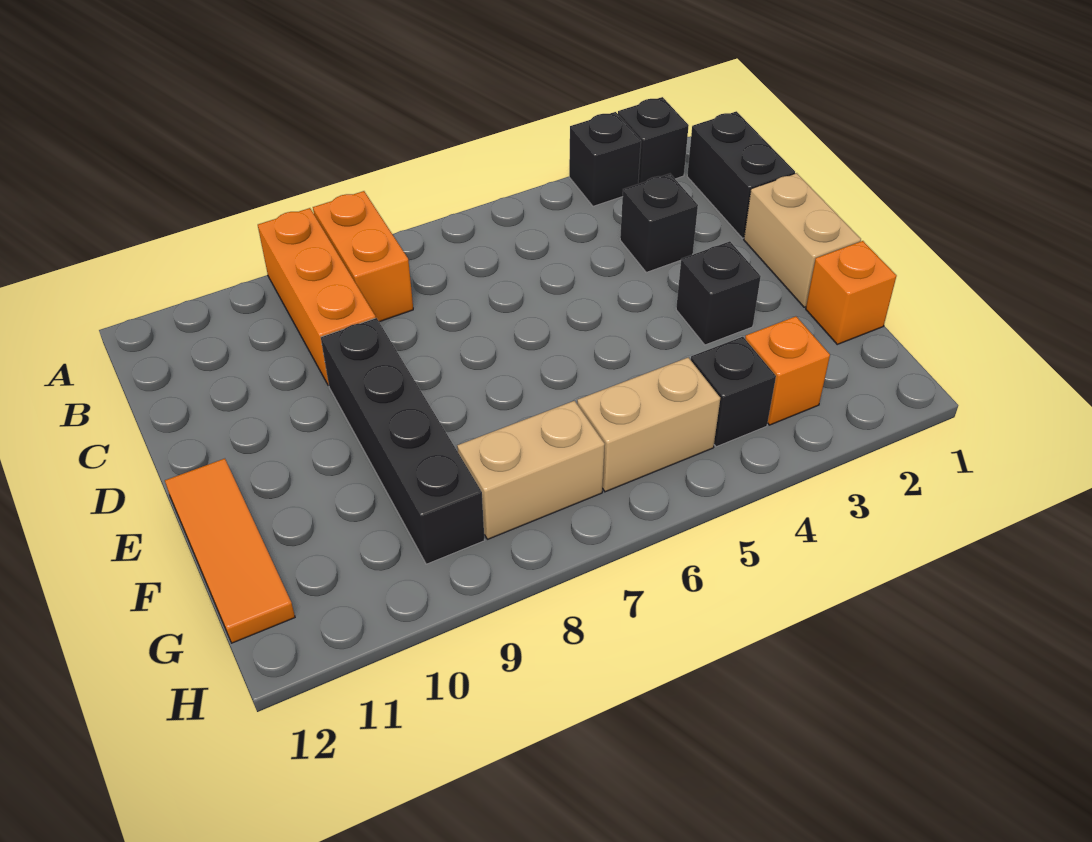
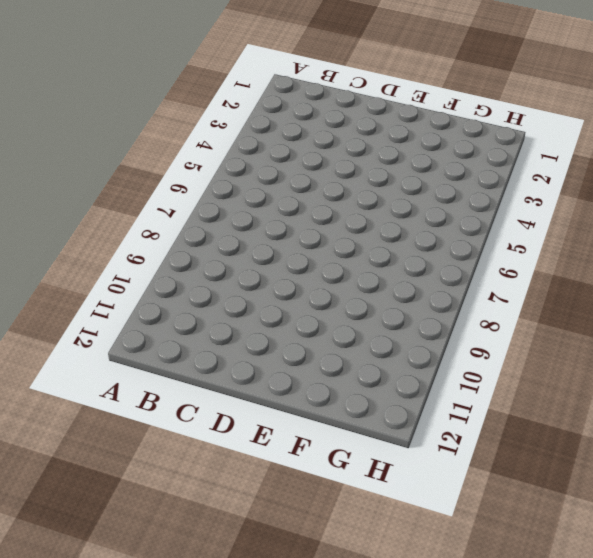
none -> black 1x1 brick [618,97,689,184]
none -> black 1x1 brick [569,112,641,206]
none -> orange 1x2 brick [313,191,413,322]

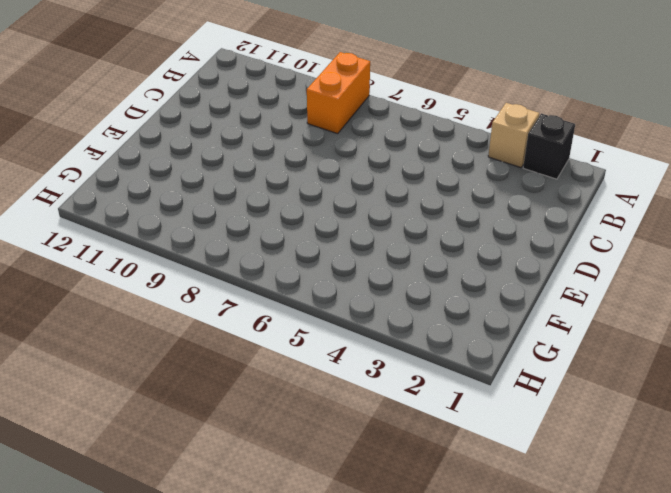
tan 1x1 brick [488,103,539,167] -> black 1x1 brick [569,112,641,206]
none -> orange 1x3 brick [258,208,376,386]
none -> black 1x2 brick [687,111,795,238]
none -> black 1x1 brick [620,174,698,272]

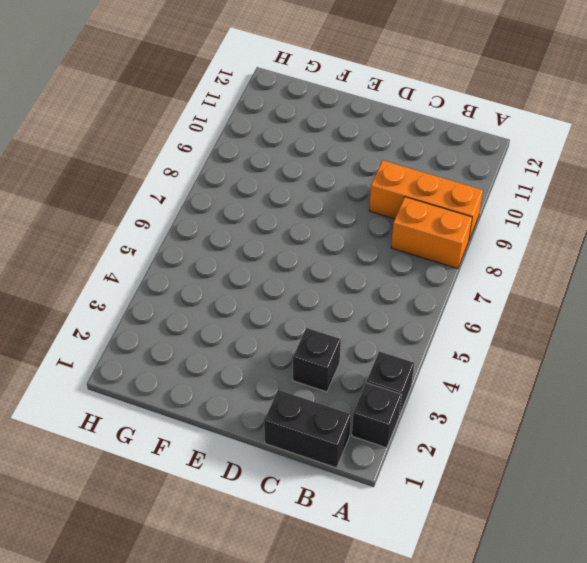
none -> tan 1x2 brick [744,173,861,307]
none -> black 1x4 brick [321,318,485,564]
none -> black 1x1 brick [676,241,761,345]

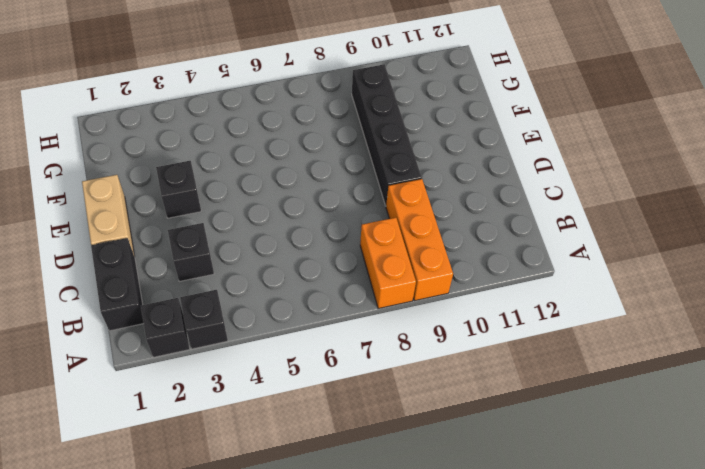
none -> orange 1x3 tile [165,459,295,643]
none -> orange 1x1 brick [806,241,896,344]
none -> orange 1x1 brick [745,316,830,425]

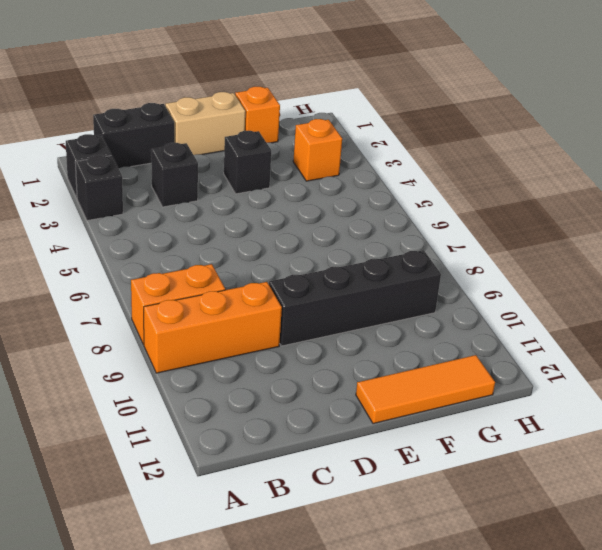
none -> black 1x1 brick [691,337,776,447]
none -> tan 1x2 brick [577,357,720,492]
none -> tan 1x2 brick [457,401,605,539]

